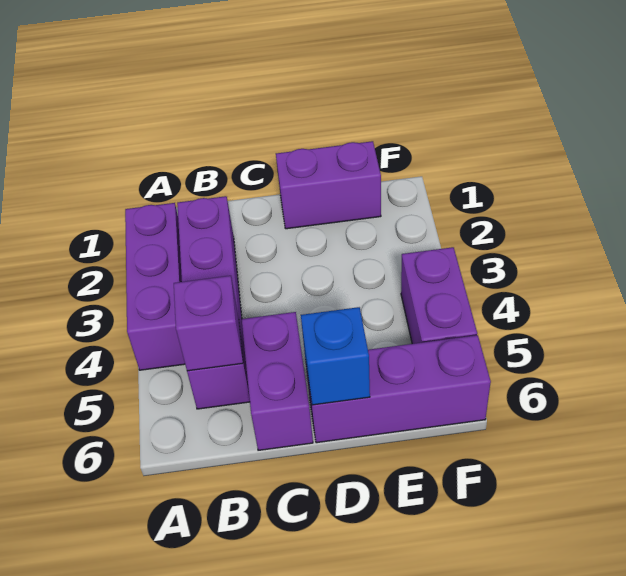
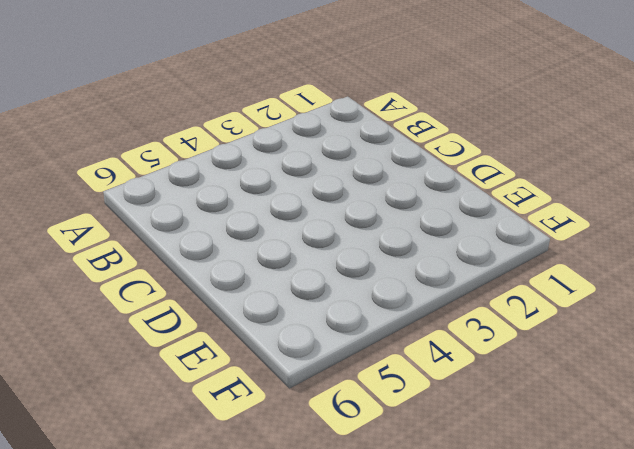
none -> purple 1x3 brick [125,203,185,370]
none -> purple 1x4 brick [177,196,250,409]

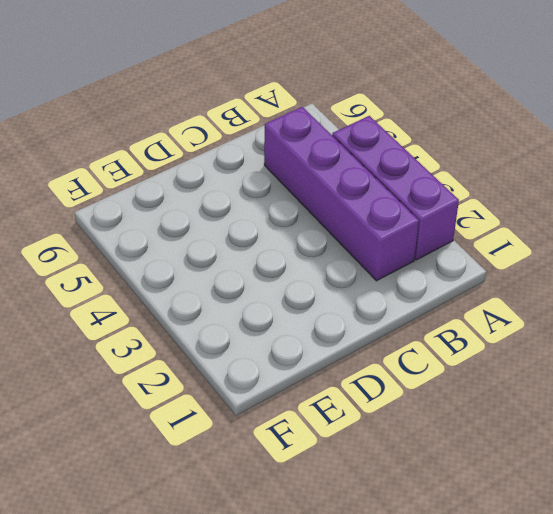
none -> purple 1x2 brick [242,312,313,450]
none -> purple 1x2 brick [276,141,381,229]

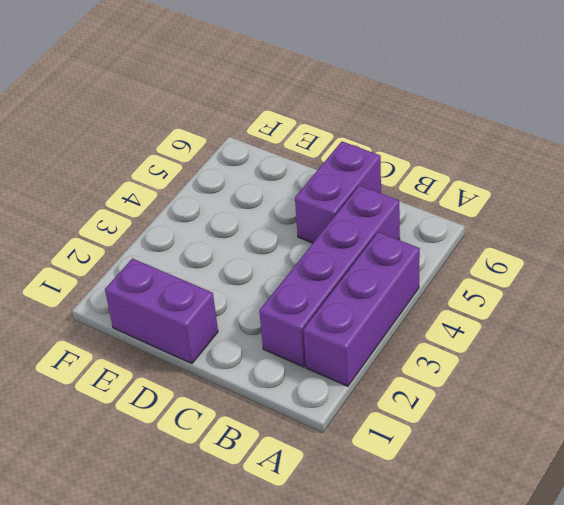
none -> purple 1x3 brick [306,335,491,443]
none -> purple 1x2 brick [401,247,477,344]

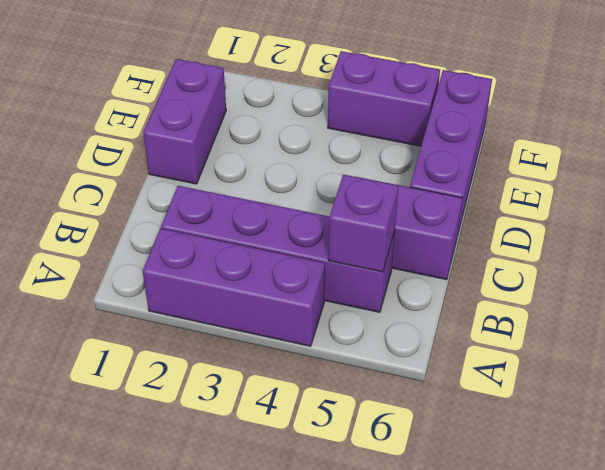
none -> blue 1x1 brick [301,307,370,405]

